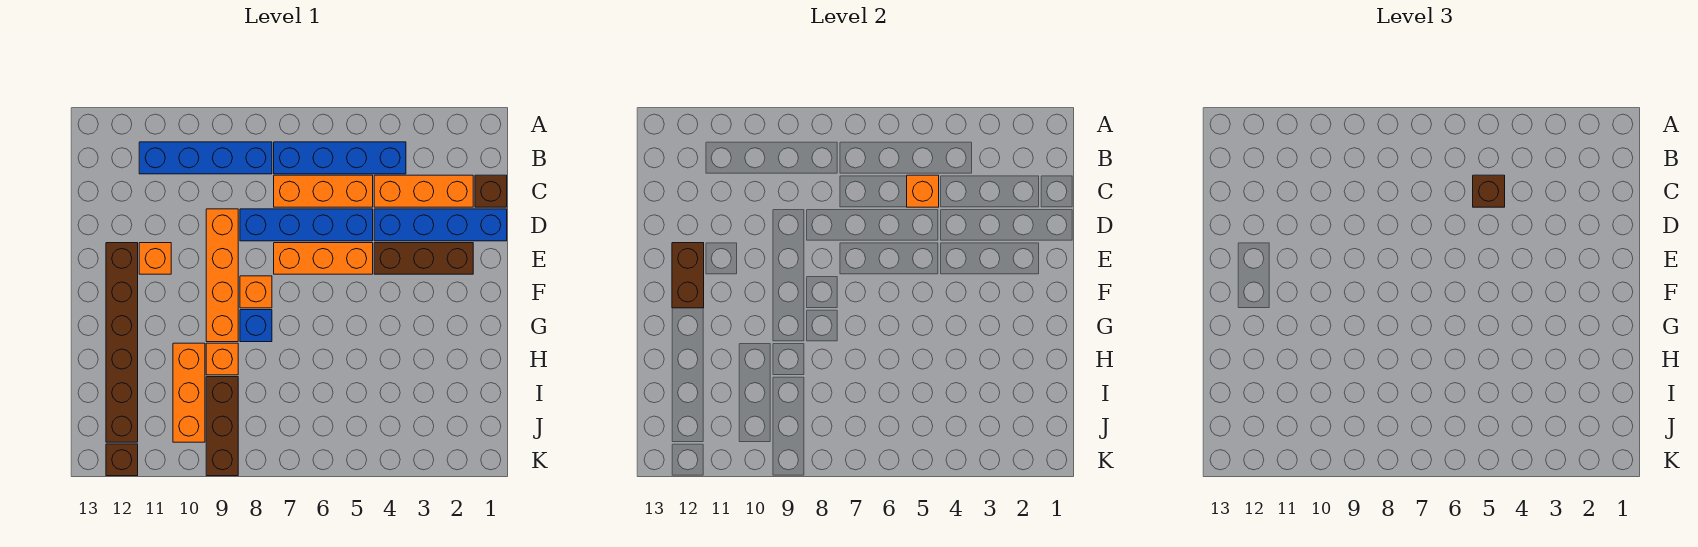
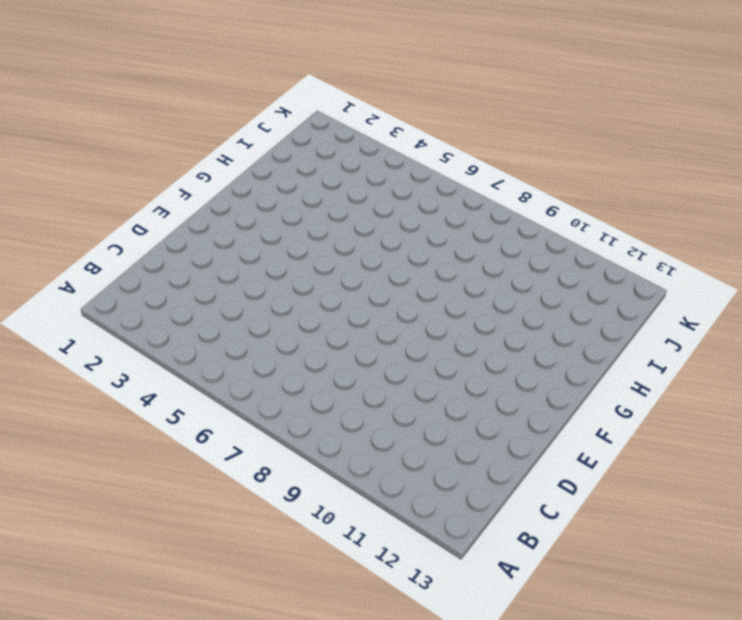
none -> blue 1x4 brick [274,142,406,174]
none -> blue 1x4 brick [139,142,272,174]
none -> brown 1x1 brick [475,175,507,207]

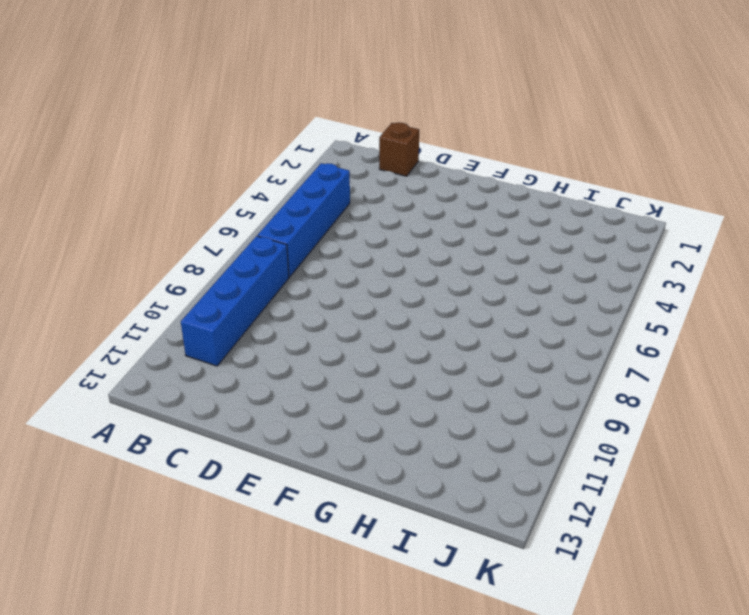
none -> orange 1x3 brick [374,175,473,207]
none -> orange 1x3 brick [274,175,373,207]
none -> blue 1x4 brick [374,209,507,241]

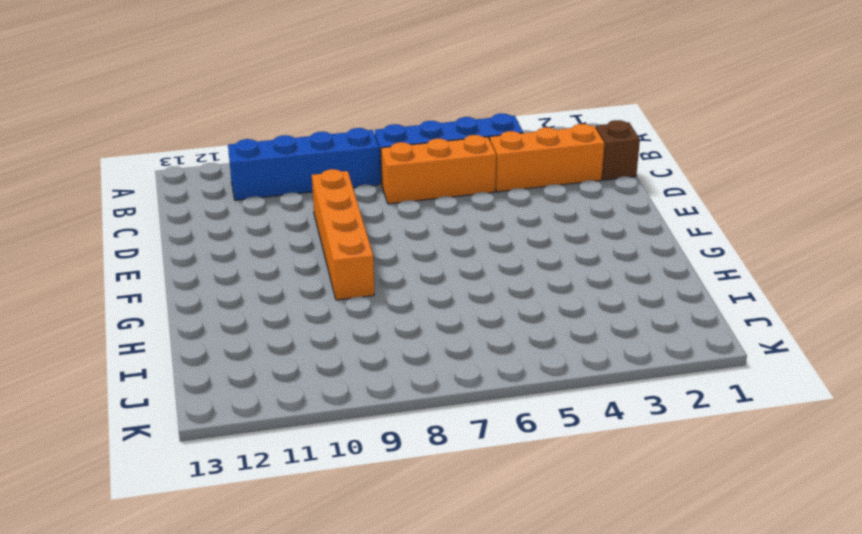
none -> blue 1x4 brick [374,209,507,241]
none -> blue 1x4 brick [240,209,373,241]
none -> brown 1x3 brick [374,243,473,274]

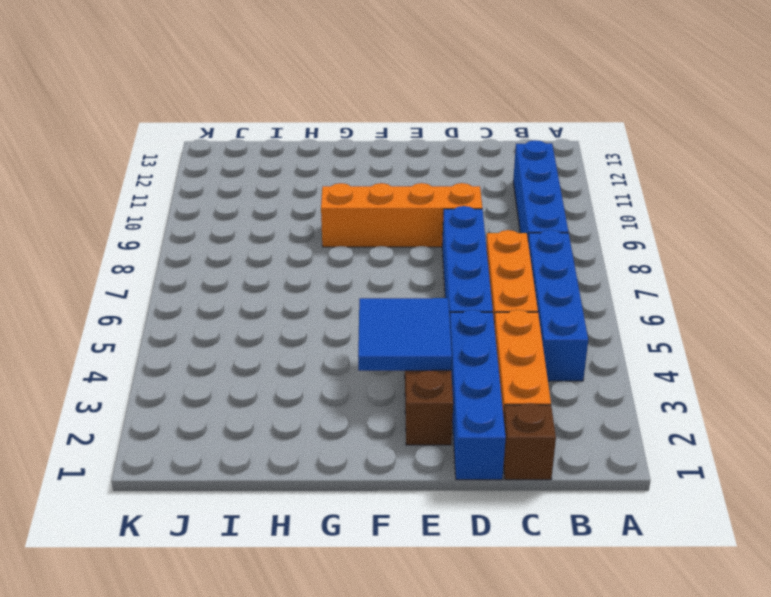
blue 2x2 tile [358,298,452,371] -> none
none -> orange 1x3 brick [274,243,373,274]
none -> orange 1x1 brick [139,243,171,274]
none -> brown 1x6 brick [106,243,138,442]

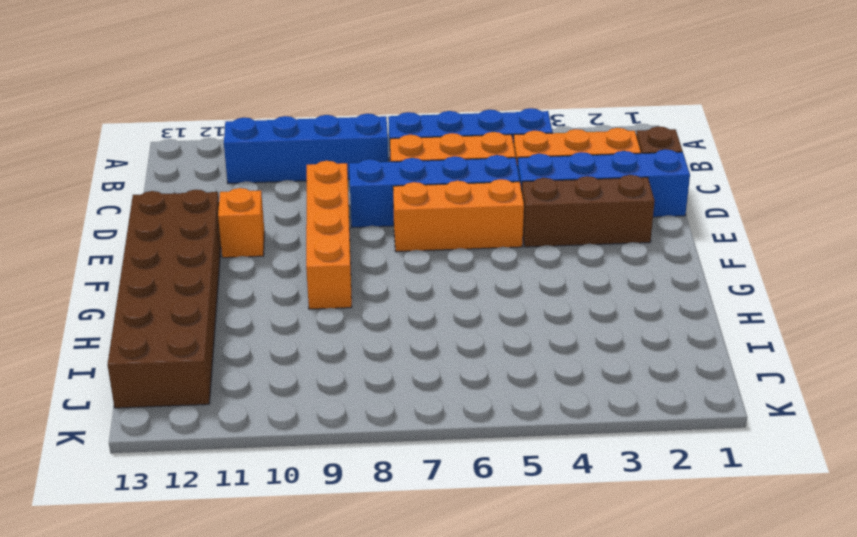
brown 2x6 brick [108,190,221,408] -> brown 1x6 brick [106,243,138,442]
none -> orange 1x1 brick [240,276,272,308]
none -> blue 1x1 brick [240,310,272,342]
none -> orange 1x1 brick [206,343,238,375]

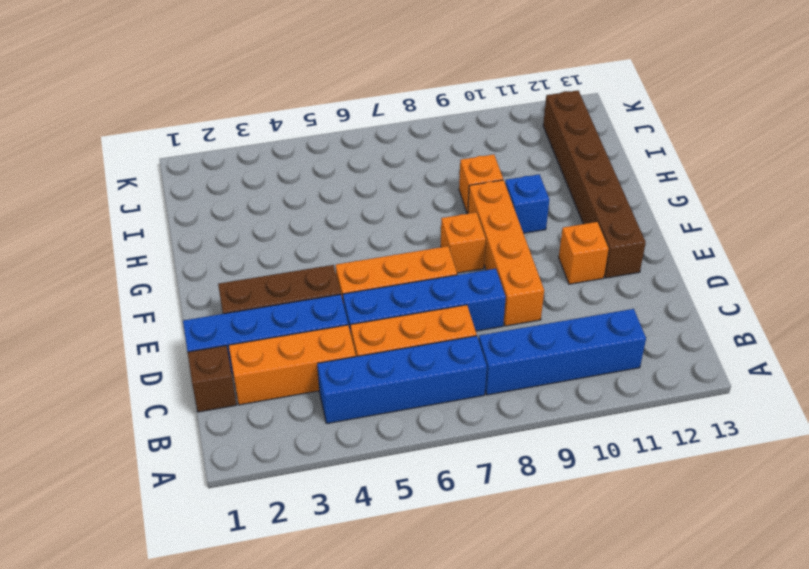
blue 1x1 brick [505,174,549,233] -> blue 1x1 brick moved to [240,310,272,342]
none -> orange 1x3 brick [173,343,205,442]
none -> brown 1x3 brick [206,377,238,476]
none -> brown 1x1 brick [106,444,138,476]

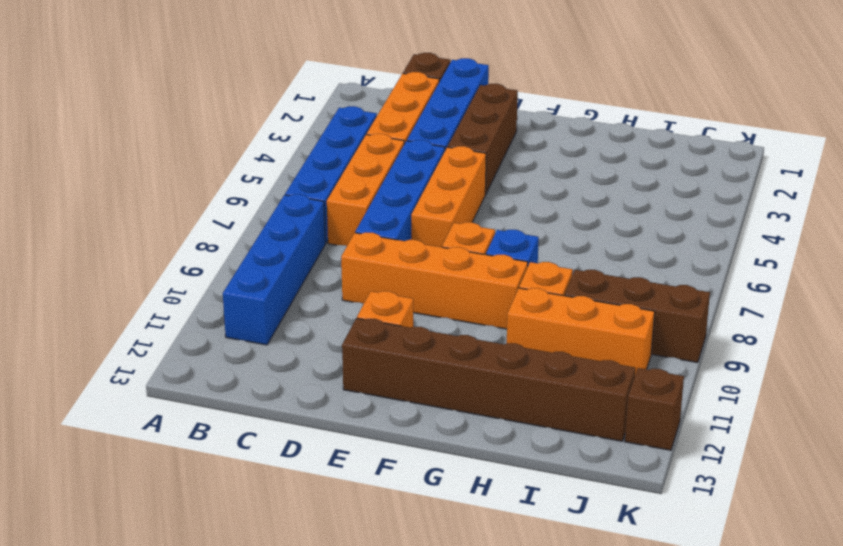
none -> orange 1x1 brick [907,175,939,207]
none -> brown 1x2 brick [672,243,704,308]
none -> brown 1x1 brick [1473,175,1505,207]

